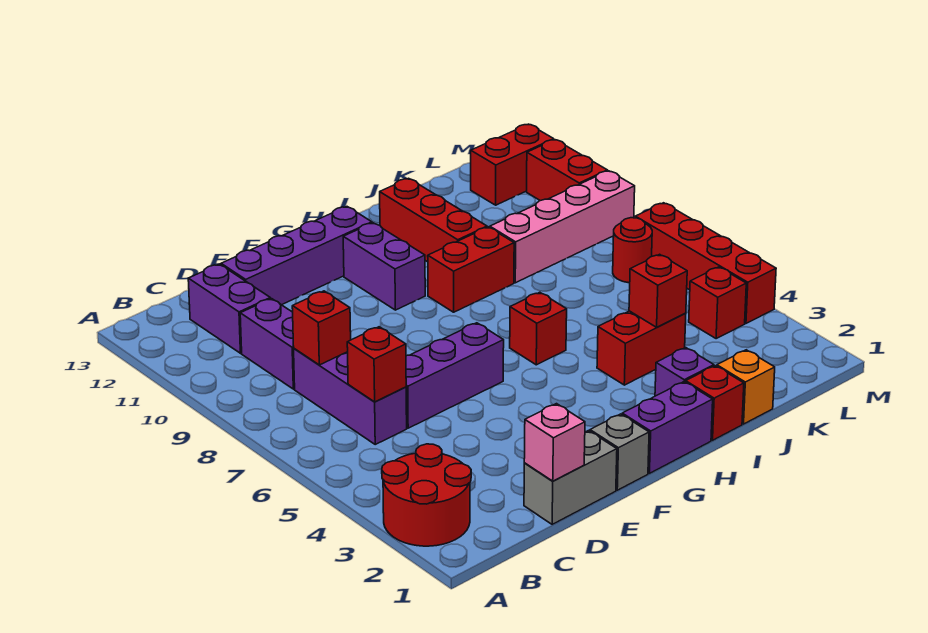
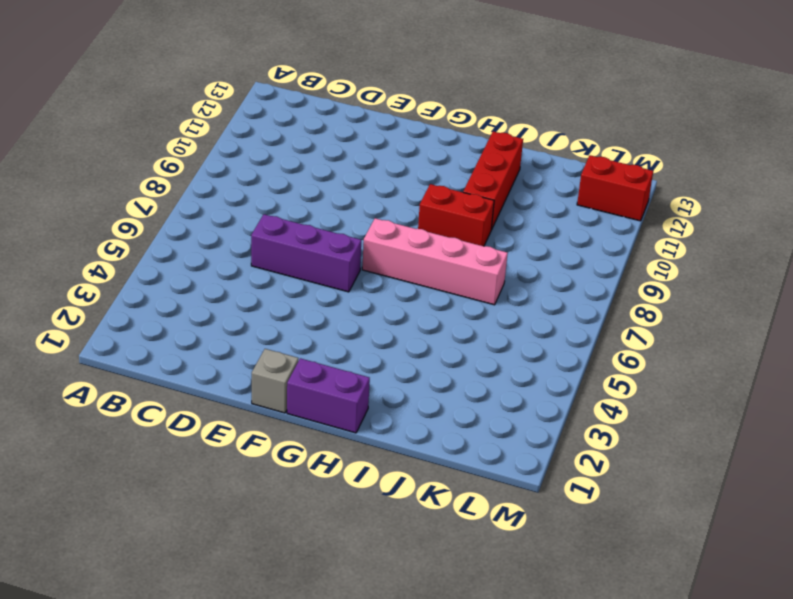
pink 1x4 brick [362,218,508,305] -> pink 1x4 brick moved to [490,171,635,283]
none -> red 2x2 round brick [382,444,471,546]
none -> purple 1x3 brick [294,349,407,444]
none -> purple 1x2 brick [240,299,295,389]

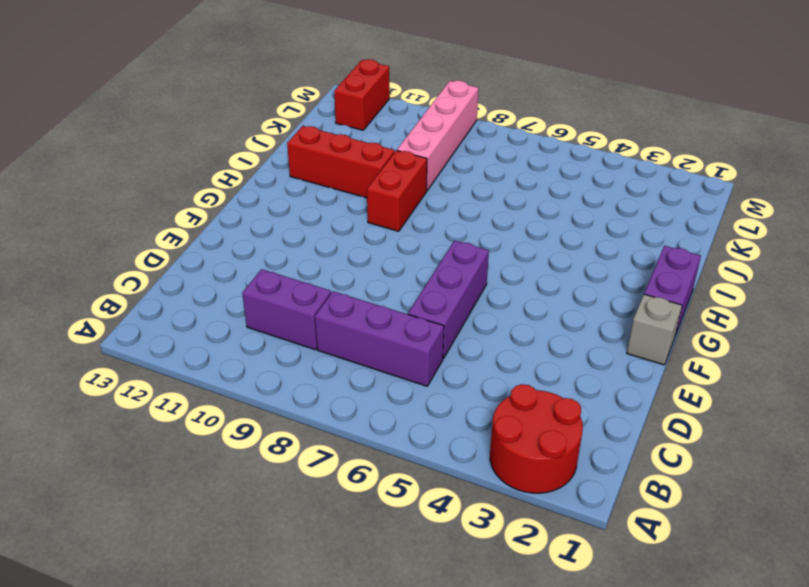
none -> purple 1x2 brick [188,264,270,353]
none -> grey 1x2 brick [524,431,617,524]
none -> purple 1x4 brick [221,207,372,305]

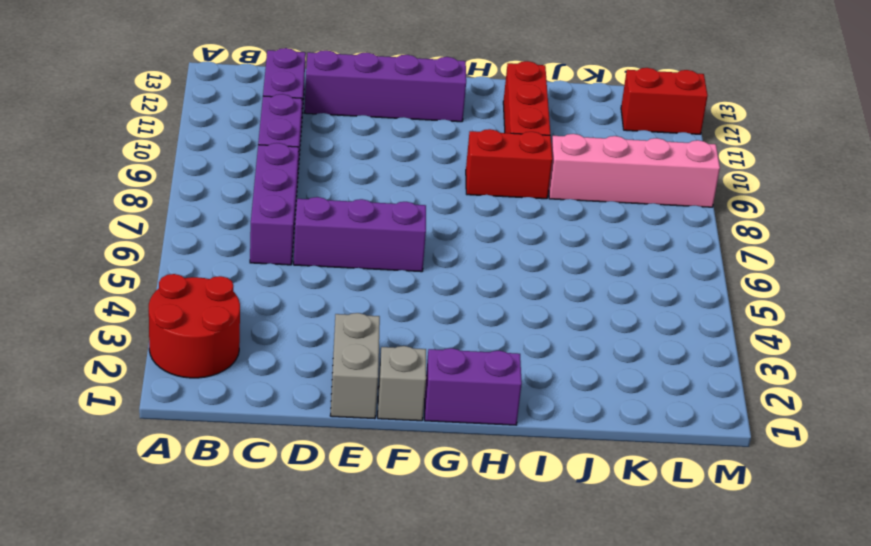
grey 1x2 brick [330,313,380,419] -> grey 1x2 brick turned to [524,431,617,524]
none -> purple 1x2 brick [343,223,425,310]
none -> red 1x1 brick [510,292,567,365]
none -> red 1x1 brick [686,366,744,440]

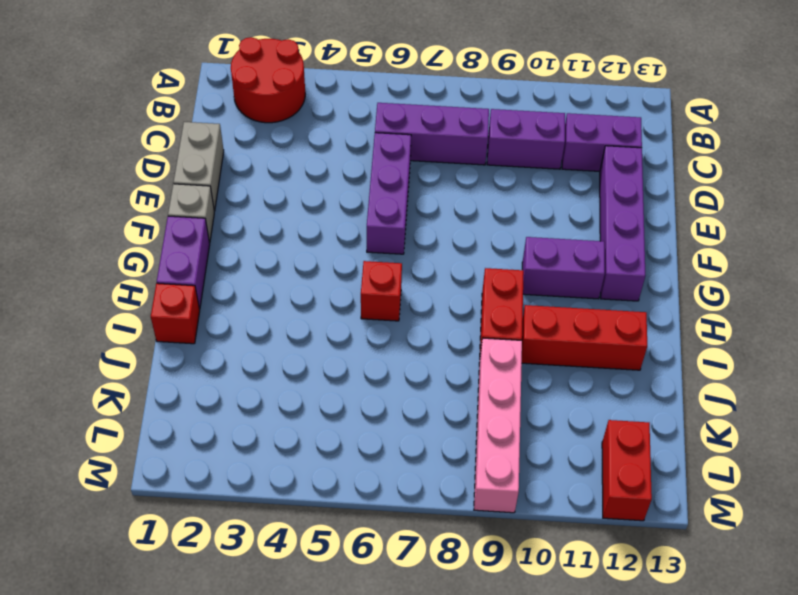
none -> purple 1x1 brick [655,348,714,396]
none -> red 1x2 brick [597,311,686,385]
none -> orange 1x1 brick [717,350,775,424]

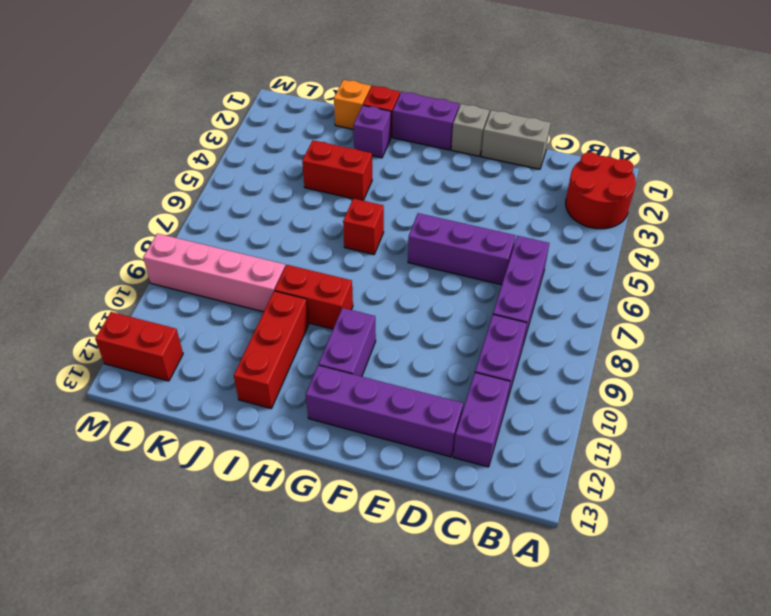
none -> red 1x1 brick [689,267,746,339]
none -> red 1x1 round brick [613,218,652,283]
none -> red 1x4 brick [635,203,776,323]

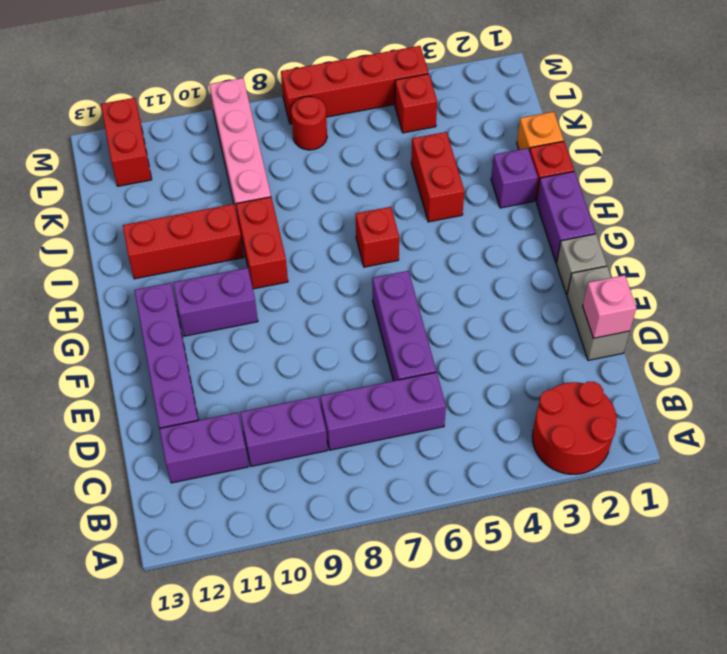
none -> red 1x2 brick [527,140,607,201]
none -> red 1x1 brick [347,327,406,402]
none -> red 1x1 brick [292,291,351,365]

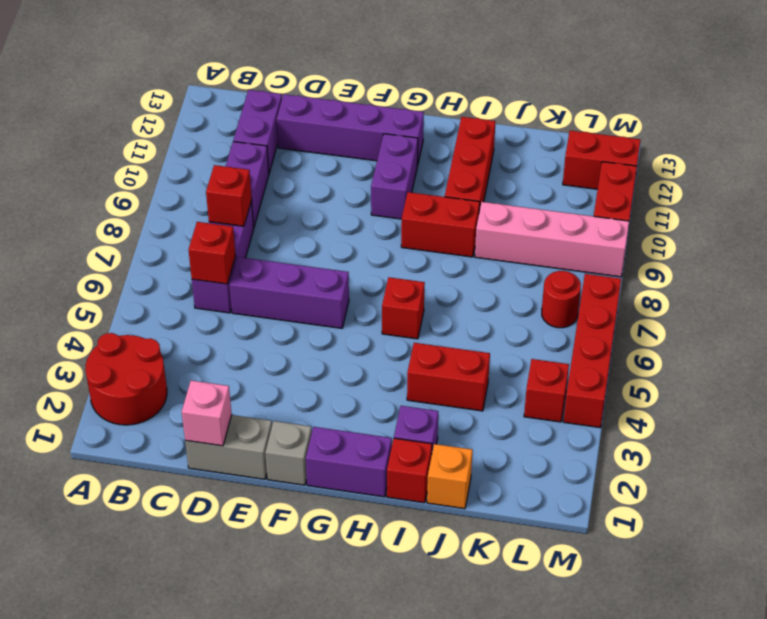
none -> red 1x1 brick [629,254,687,327]

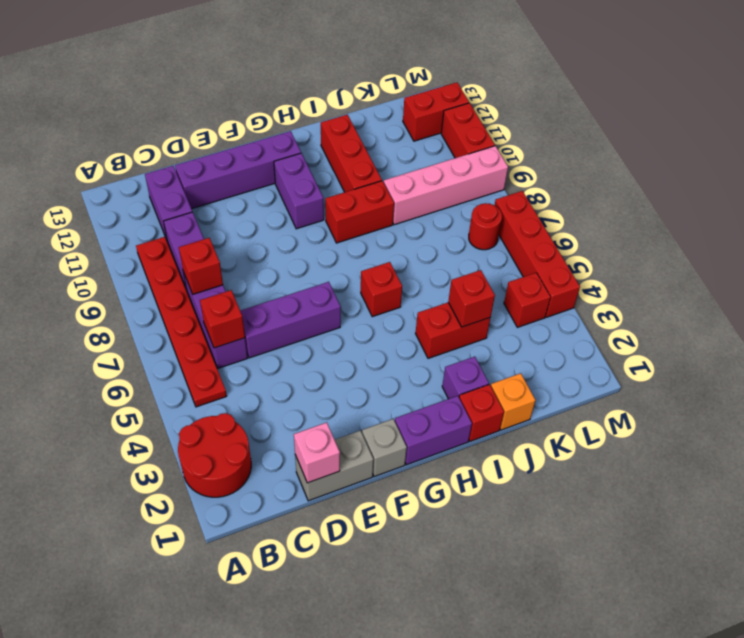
red 1x6 plate [136,237,227,407] -> none

